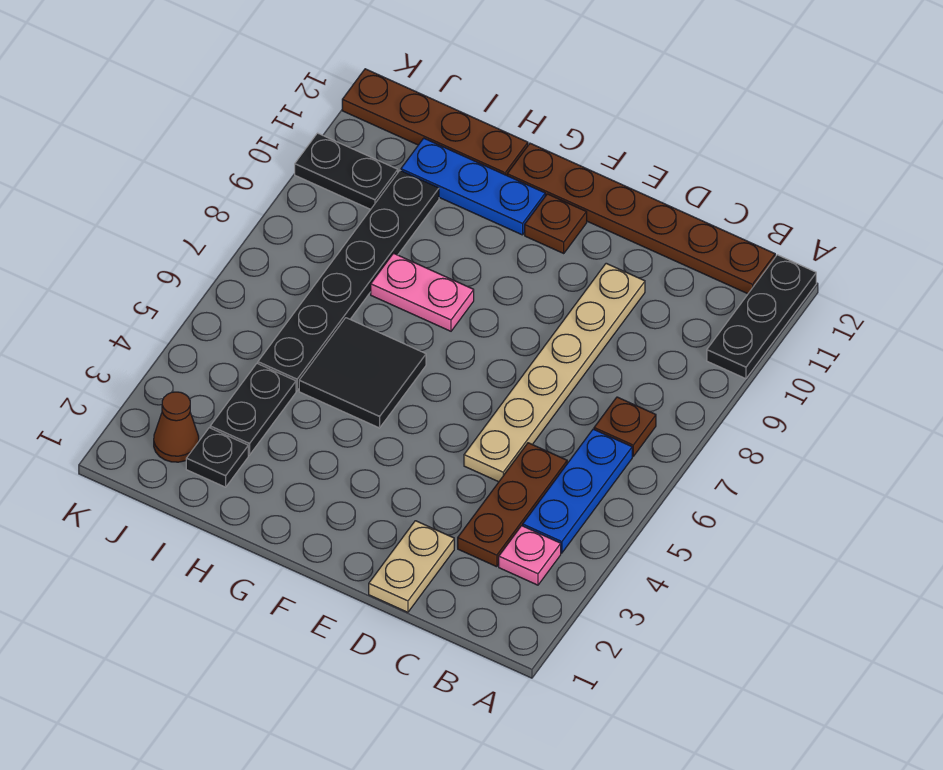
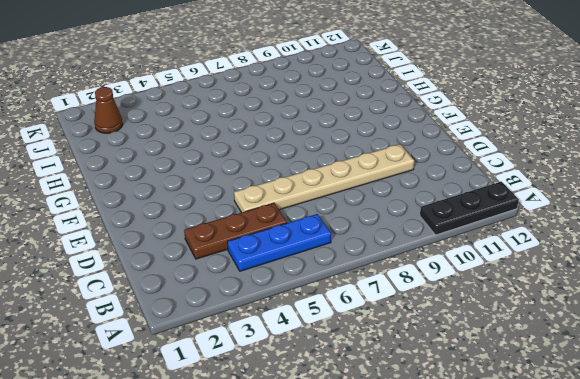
none -> pink 1x1 plate [499,526,561,585]
none -> brown 1x1 plate [594,397,656,456]
none -> brown 1x6 plate [507,143,775,294]

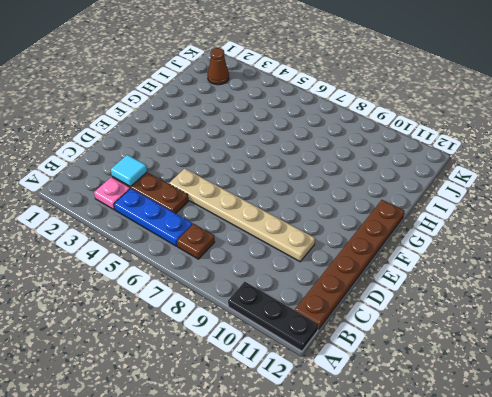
cyan 1x1 tile [111,155,147,187] -> none
none -> tan 1x2 plate [369,521,454,612]
none -> brown 1x1 plate [525,194,587,253]
none -> black 2x2 tile [299,318,426,428]

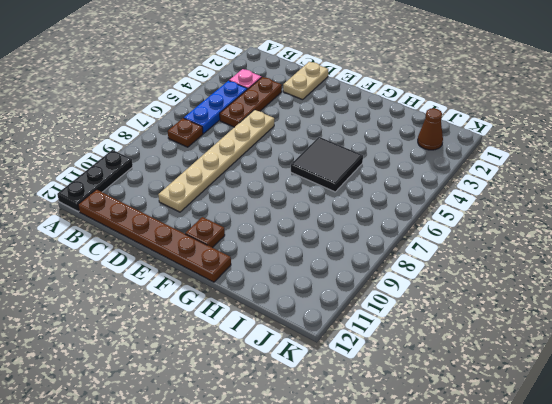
none -> pink 1x2 plate [371,253,474,331]
none -> blue 1x3 plate [401,138,545,235]
none -> brown 1x4 plate [342,69,528,175]

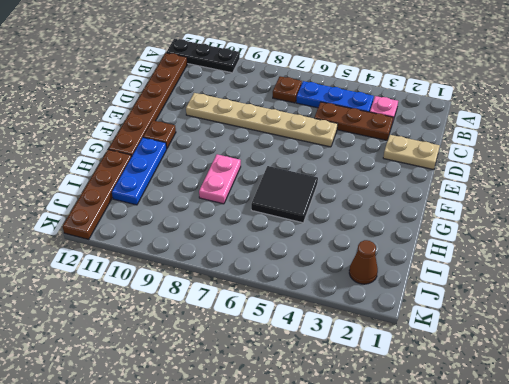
none -> black 1x1 plate [186,428,248,487]
none -> black 1x2 plate [210,364,296,455]
none -> black 1x6 plate [258,171,439,391]

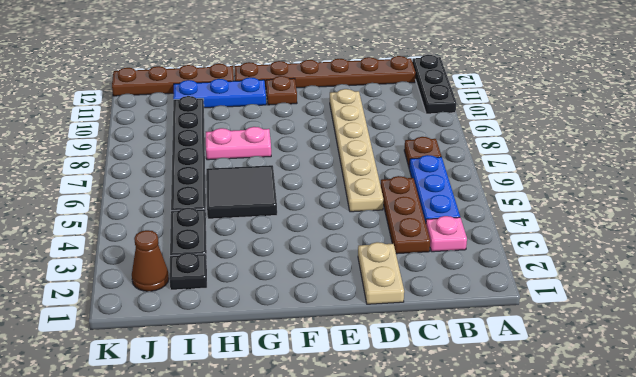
none -> black 1x2 plate [295,133,398,209]

